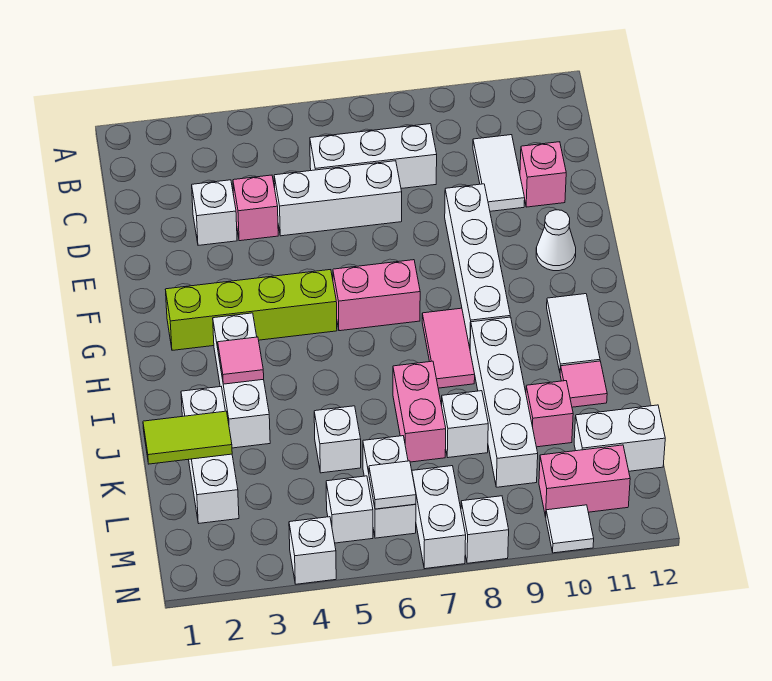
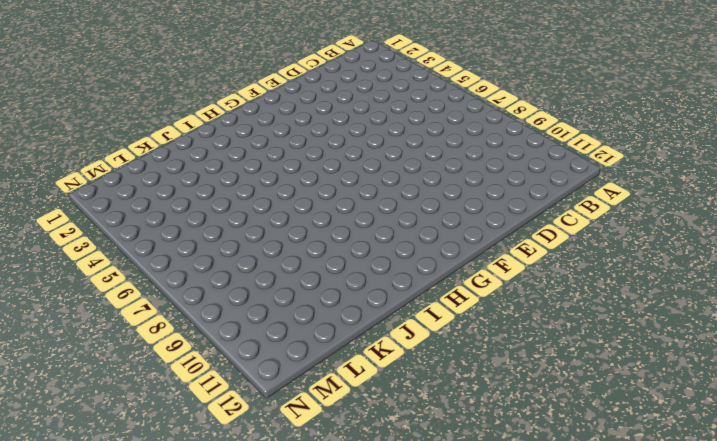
none -> white 1x3 brick [310,124,437,189]
none -> white 1x2 tile [473,135,525,211]
none -> white 1x1 brick [192,180,237,245]
none -> pink 1x1 brick [233,175,278,241]

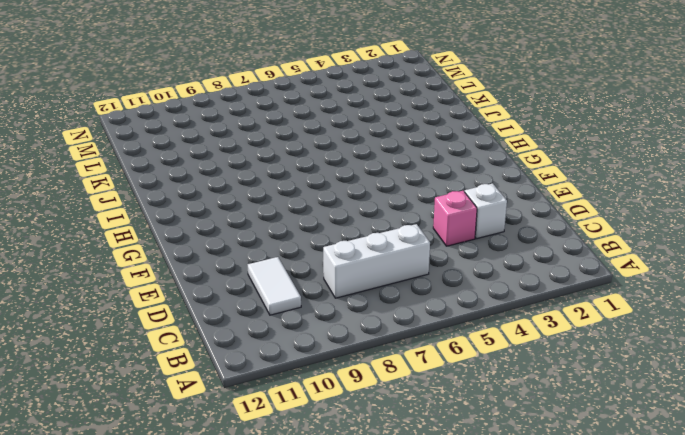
none -> white 1x3 brick [274,161,402,236]
none -> pink 1x1 brick [520,142,566,207]
none -> white 1x4 brick [445,184,510,348]
none -> white 1x1 cone [536,210,576,271]

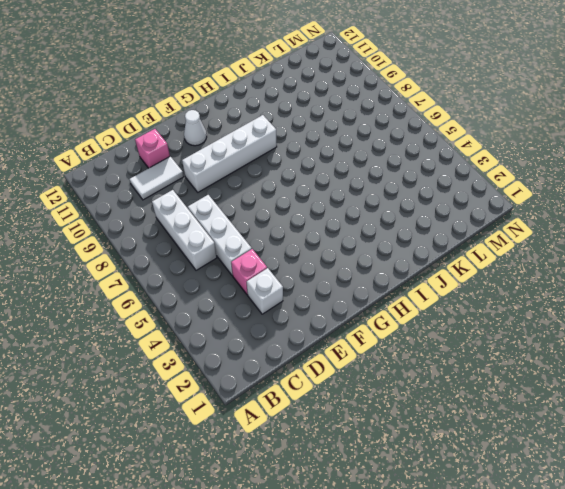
none -> lime 1x4 brick [165,270,337,350]
none -> pink 1x2 brick [333,260,420,331]
none -> white 1x3 brick [213,313,270,448]
none -> pink 1x2 tile [422,308,475,388]

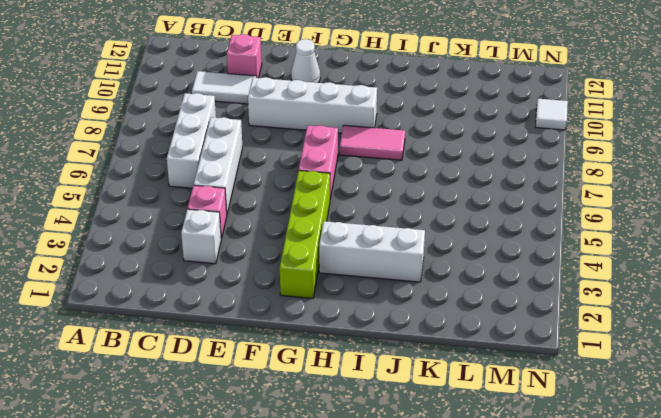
none -> white 1x2 tile [547,294,600,371]
none -> white 1x4 brick [470,317,538,487]
none -> white 1x3 brick [181,387,239,523]
none -> pink 1x2 brick [393,361,446,462]

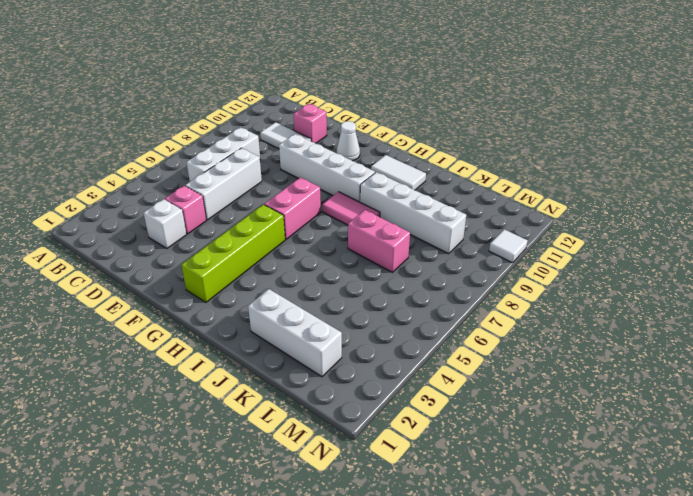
none -> white 1x3 brick [213,313,270,448]
none -> pink 1x1 tile [560,361,607,407]
none -> white 1x1 brick [314,406,361,473]
none -> white 1x1 brick [442,391,488,458]

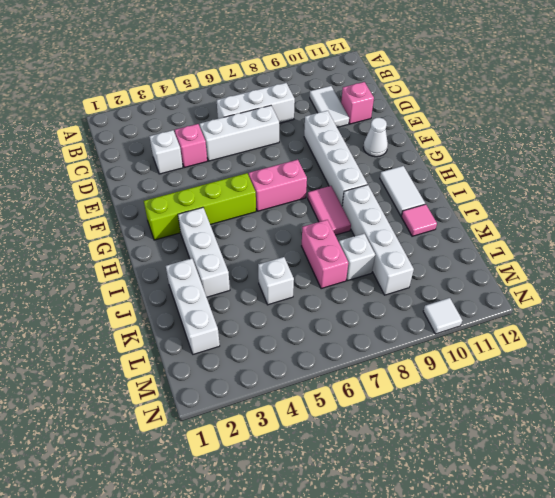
none -> pink 1x1 brick [526,381,573,447]
none -> white 1x2 brick [363,436,416,538]
none -> white 1x2 brick [574,405,665,471]
none -> white 1x1 brick [326,476,373,543]

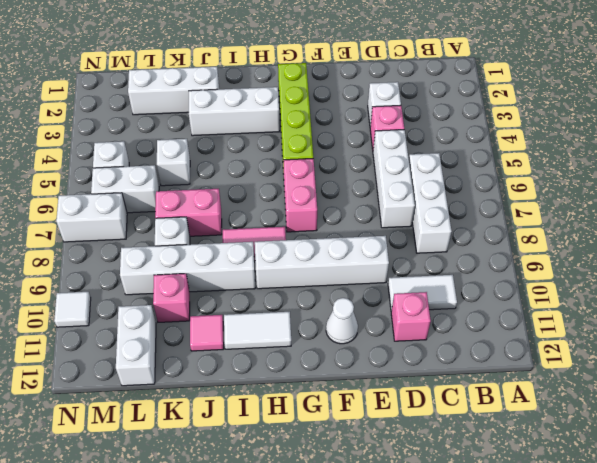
none -> pink 1x2 brick [539,445,630,517]
none -> white 1x1 brick [289,517,336,584]
none -> white 1x1 brick [461,496,509,563]
none -> pink 1x1 tile [218,337,264,384]

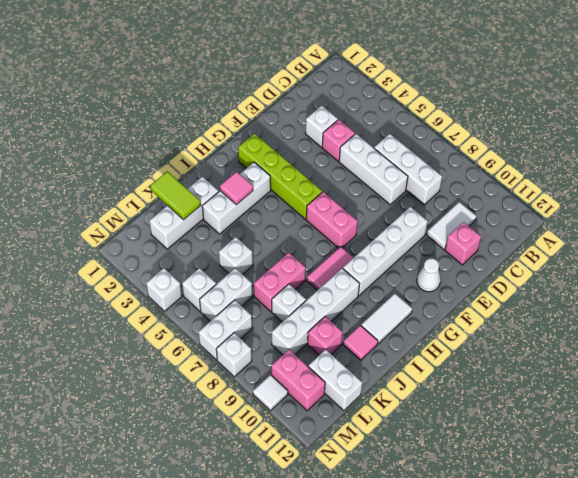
none -> white 1x1 tile [369,461,416,509]

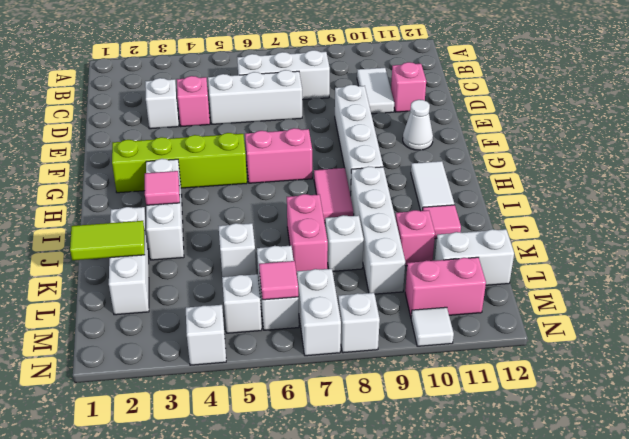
pink 1x1 tile [259,261,298,300] -> white 1x1 tile [369,461,416,509]

